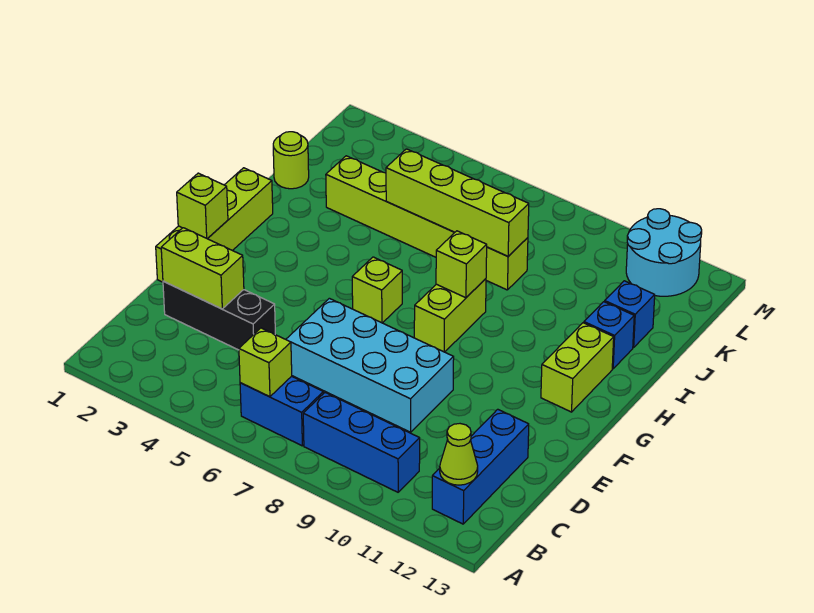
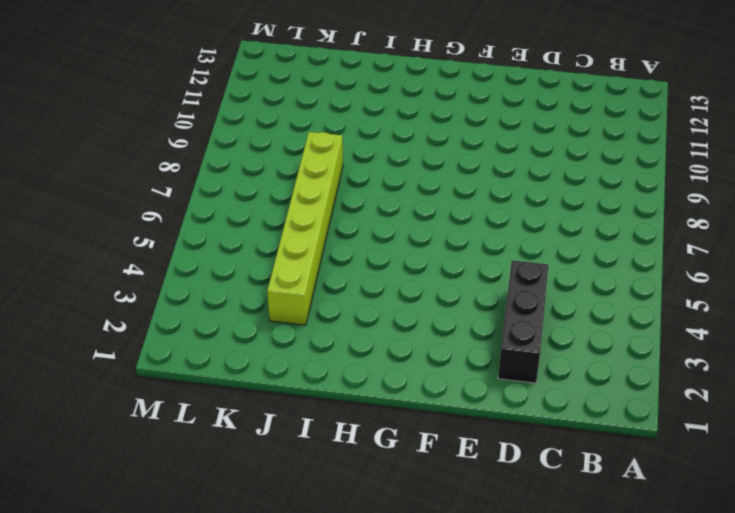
none -> blue 1x2 brick [240,376,323,446]
none -> blue 1x3 brick [303,393,420,492]
none -> blue 1x3 brick [432,409,529,524]

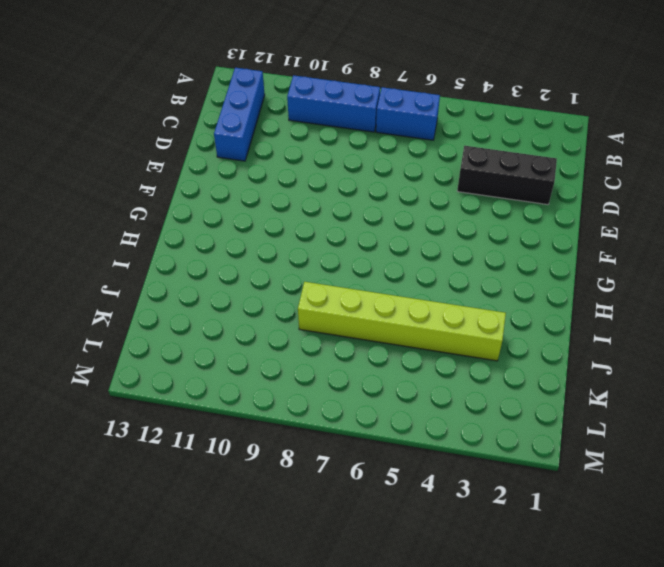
none -> cyan 2x4 brick [286,298,454,432]
none -> lime 1x4 brick [156,168,273,282]
none -> lime 1x1 brick [352,257,402,323]

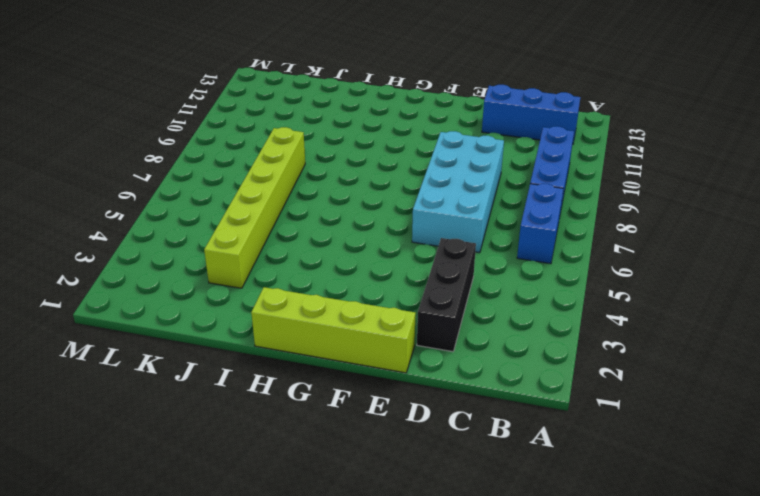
none -> lime 1x1 brick [352,257,402,323]
none -> lime 1x2 brick [414,279,486,352]
none -> lime 1x2 brick [541,323,614,412]

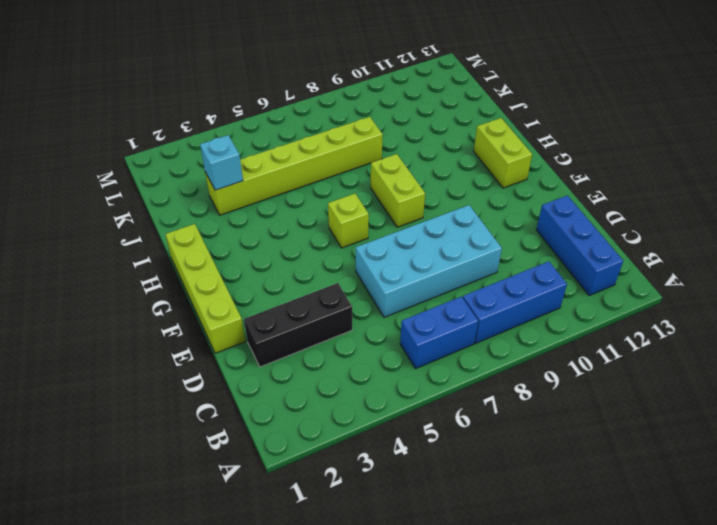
cyan 1x1 brick [200,135,243,190] -> none
none -> blue 1x1 brick [584,302,634,369]
none -> lime 1x1 round brick [273,132,309,189]
none -> blue 1x1 brick [605,281,655,348]

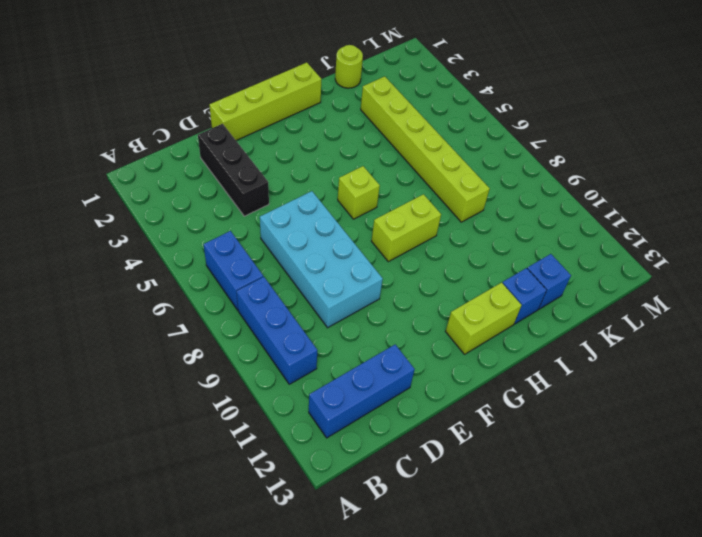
none -> cyan 2x2 round brick [626,209,702,296]
none -> lime 1x1 brick [239,328,292,397]
none -> lime 1x1 cone [440,424,478,485]

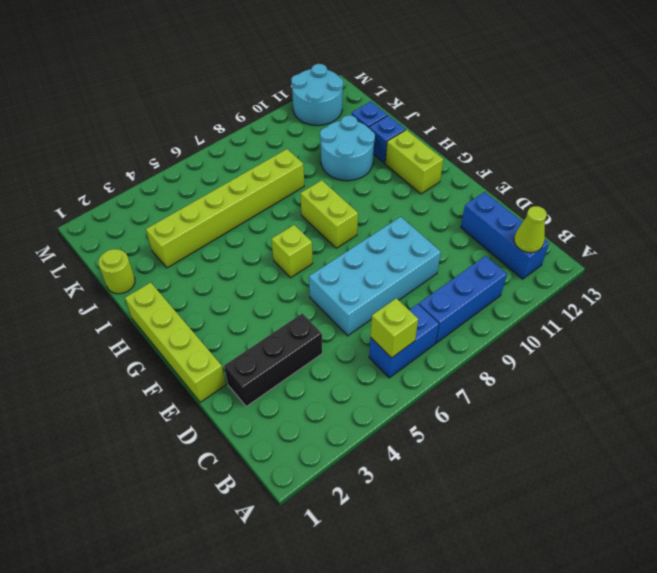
cyan 2x2 round brick [320,115,375,181] -> none
none -> lime 1x2 brick [161,228,244,309]
none -> lime 1x1 brick [177,173,228,239]
none -> lime 1x1 brick [436,231,487,298]

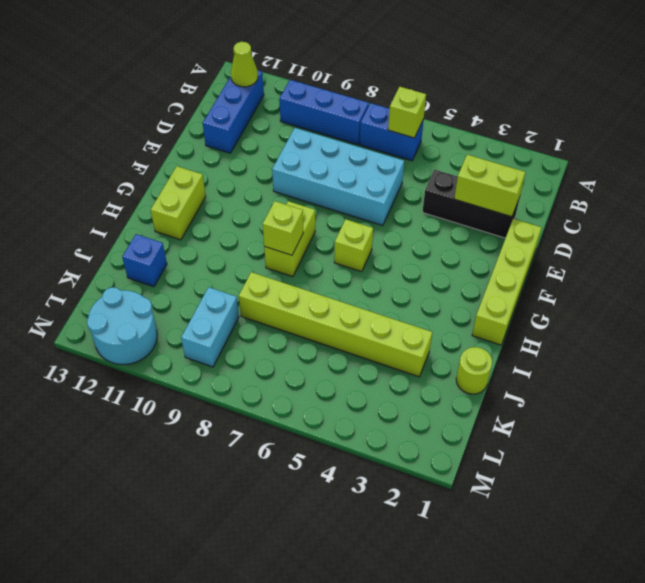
cyan 1x2 brick [181,287,239,367] -> none
none -> blue 1x1 brick [584,302,634,369]
none -> lime 1x1 brick [177,173,228,239]
none -> lime 1x4 brick [386,149,529,256]

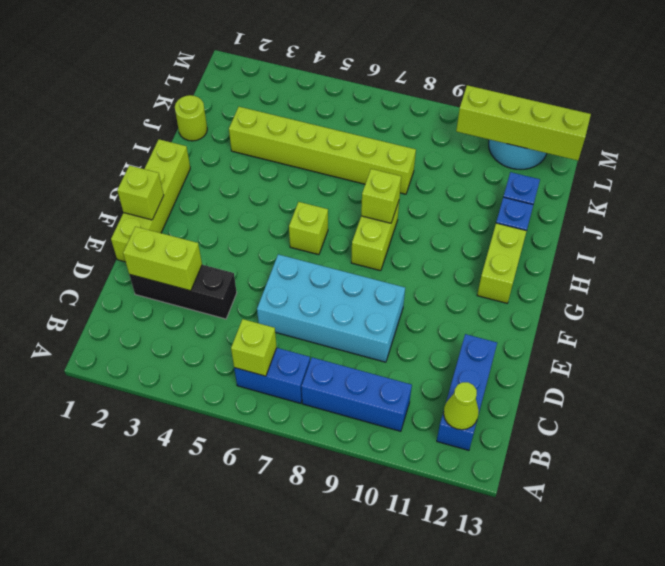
lime 1x4 brick [456,85,591,160] -> lime 1x4 brick moved to [386,149,529,256]

